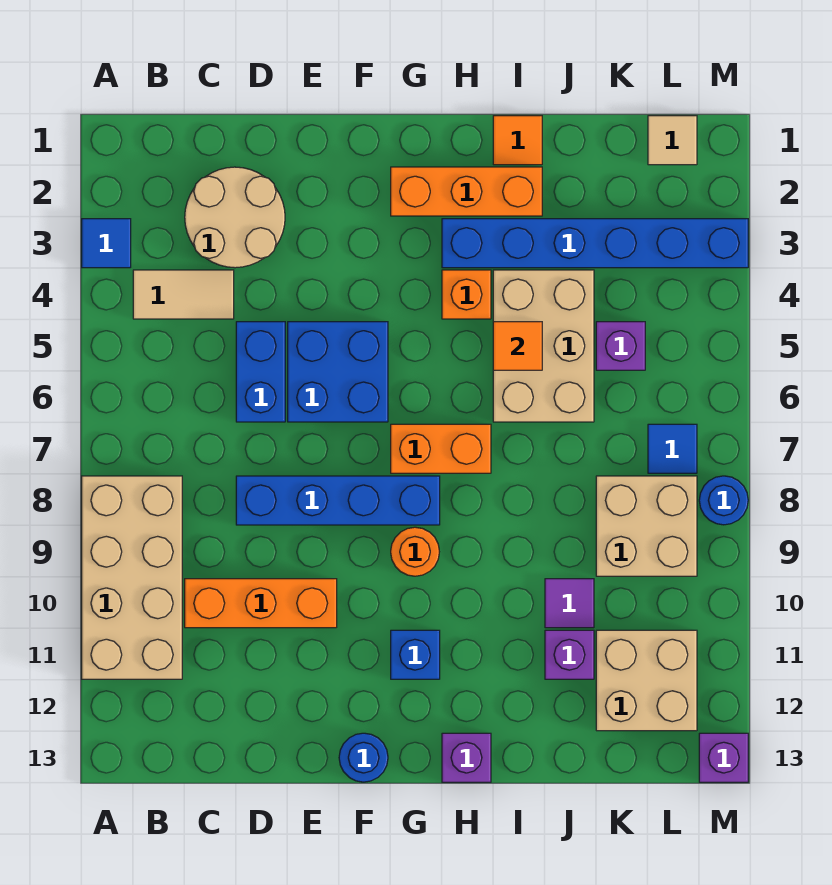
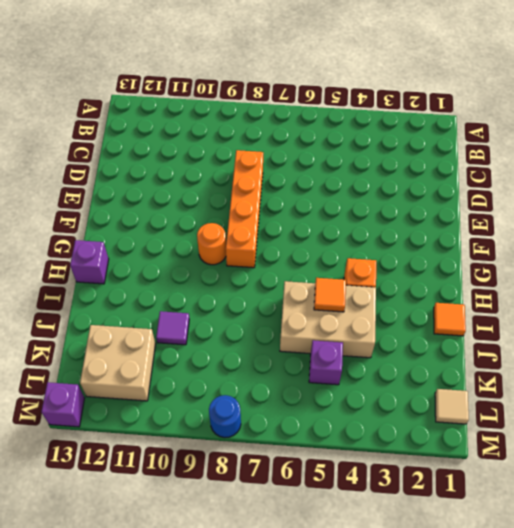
orange 1x4 brick [226,150,263,268] -> blue 1x4 brick [236,476,440,525]
none -> blue 1x1 tile [82,219,131,268]
none -> tan 2x4 brick [82,476,182,679]
none -> tan 1x2 tile [133,270,234,319]

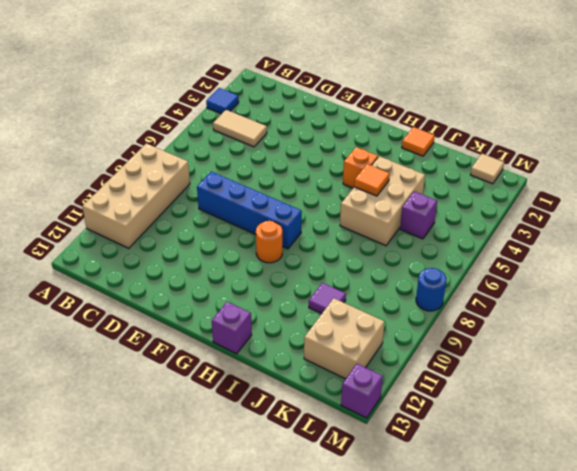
none -> tan 2x2 round brick [185,167,285,268]
none -> orange 1x3 brick [185,579,337,628]
none -> blue 1x2 brick [236,322,285,422]

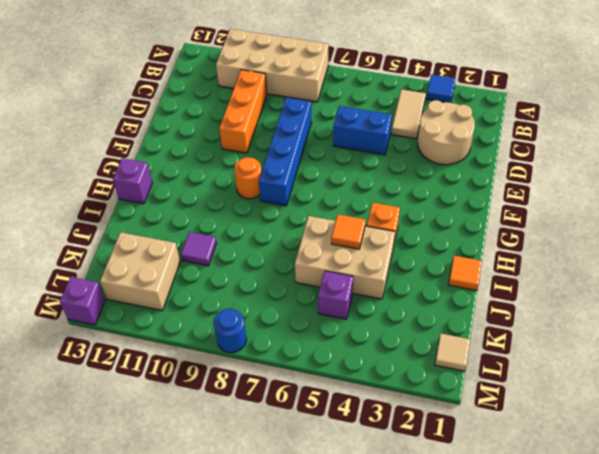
none -> blue 2x2 brick [288,322,388,422]
none -> blue 1x1 round brick [339,733,388,782]
none -> orange 1x3 brick [391,167,542,216]

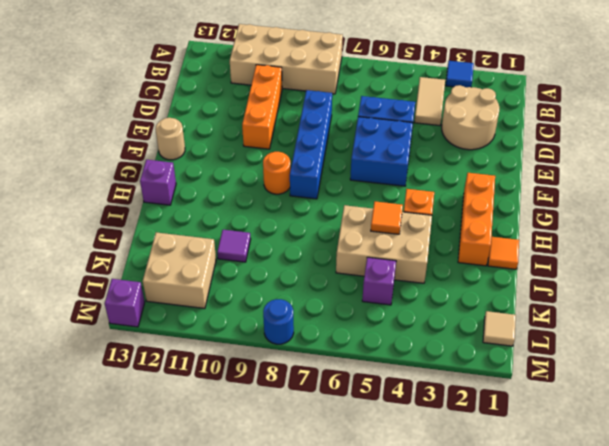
tan 1x1 round brick [155,118,185,160] -> blue 1x1 round brick [339,733,388,782]
none -> orange 1x2 brick [391,424,491,473]
none -> blue 1x1 brick [391,630,440,679]
none -> blue 1x6 brick [442,219,748,268]

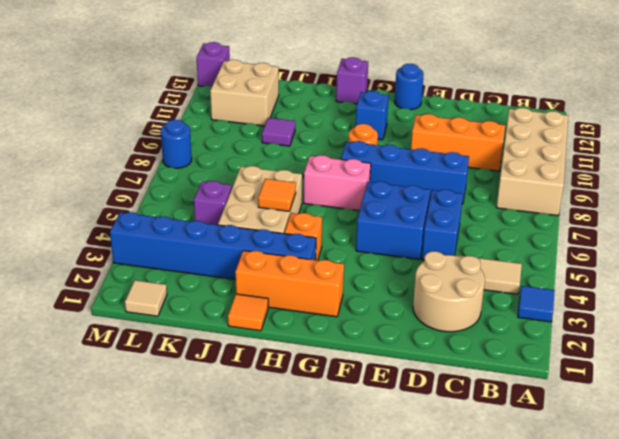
pink 1x2 brick [304,155,371,211] -> orange 1x2 brick [391,424,491,473]
none -> purple 1x1 brick [545,630,594,679]
none -> tan 2x2 brick [596,476,697,576]
none -> blue 1x1 tile [648,424,697,473]

